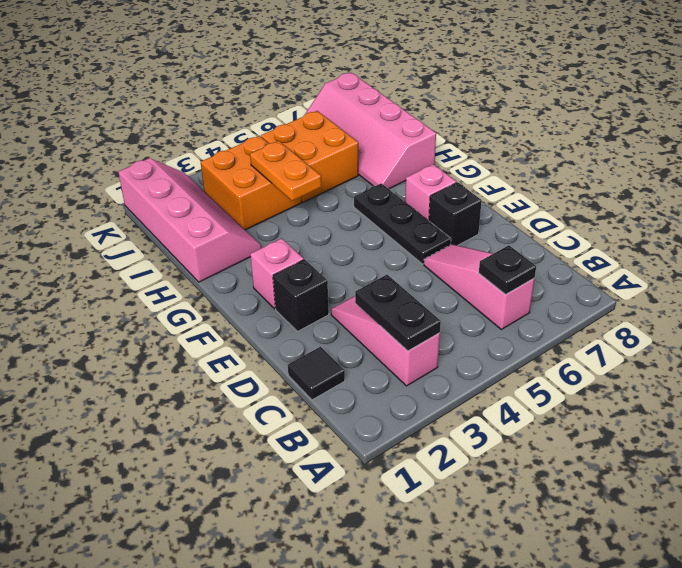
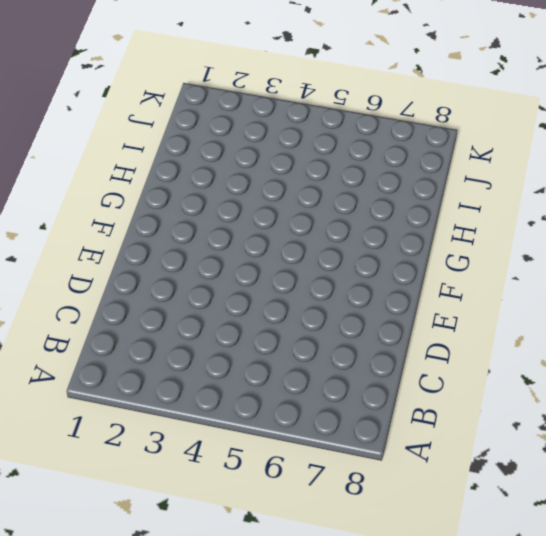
none -> pink 1x3 slope [331,296,440,386]
none -> pink 1x3 slope [424,244,535,329]
none -> black 1x1 tile [288,347,345,400]

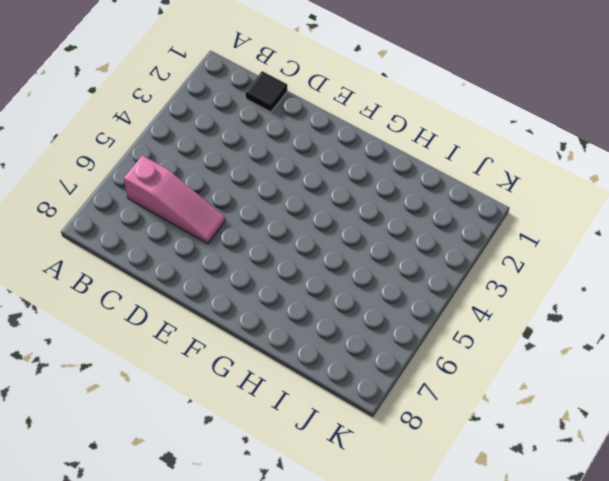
none -> pink 1x3 slope [331,296,440,386]
none -> black 1x1 brick [273,259,329,331]
none -> black 1x3 plate [354,183,451,264]

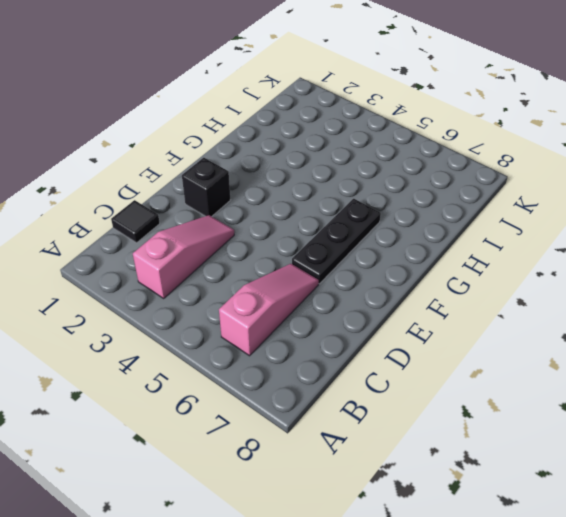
none -> black 1x1 brick [429,182,482,246]
none -> pink 1x1 brick [250,238,304,309]
none -> pink 1x1 brick [405,164,457,221]

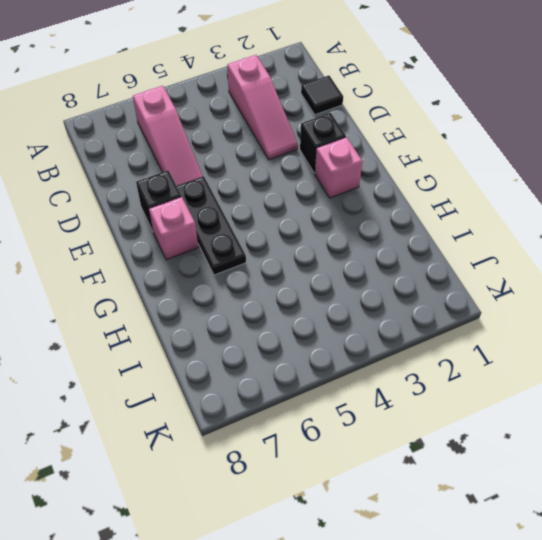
none -> pink 2x4 slope [118,158,261,282]
none -> pink 2x4 slope [305,72,436,189]
none -> orange 2x2 brick [201,136,301,230]

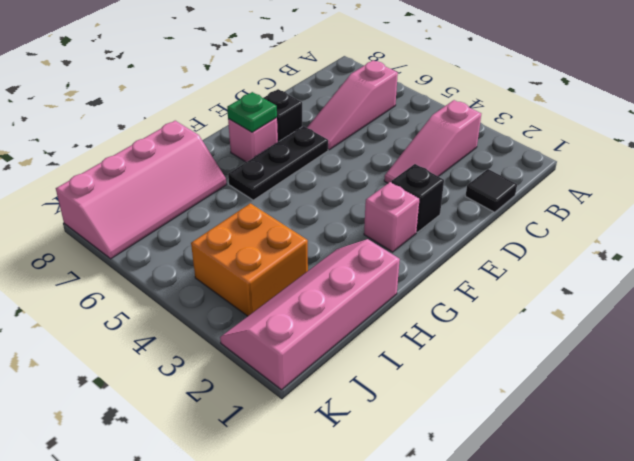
green 1x1 plate [227,92,277,132] -> none
none -> orange 2x2 brick [261,111,358,202]
none -> black 1x2 plate [355,275,441,351]
none -> black 1x1 plate [479,245,536,294]

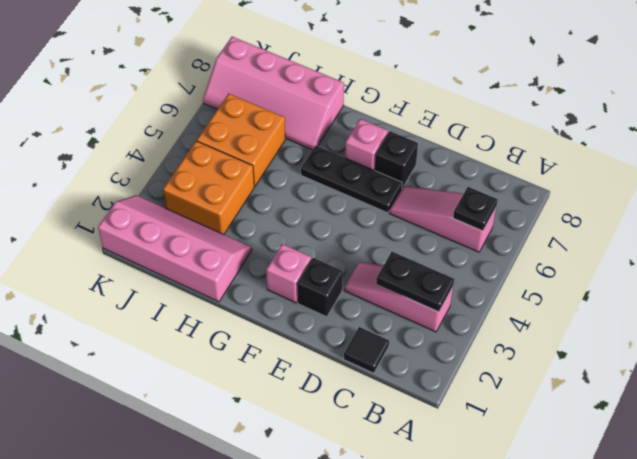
none -> orange 1x2 plate [250,141,321,201]

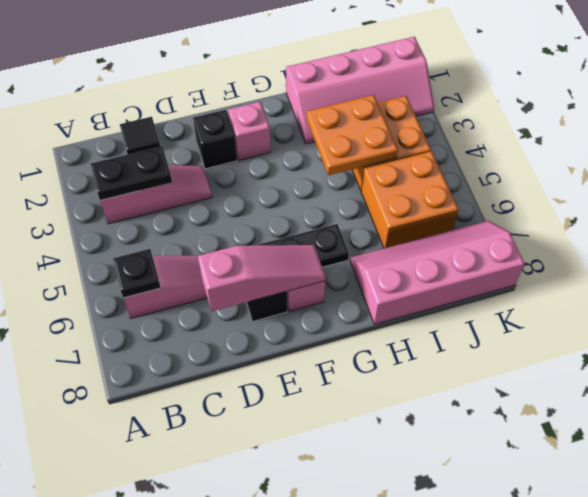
pink 1x3 slope [198,245,325,311] -> none
orange 2x2 plate [307,95,398,175] -> orange 1x2 plate [250,141,321,201]

